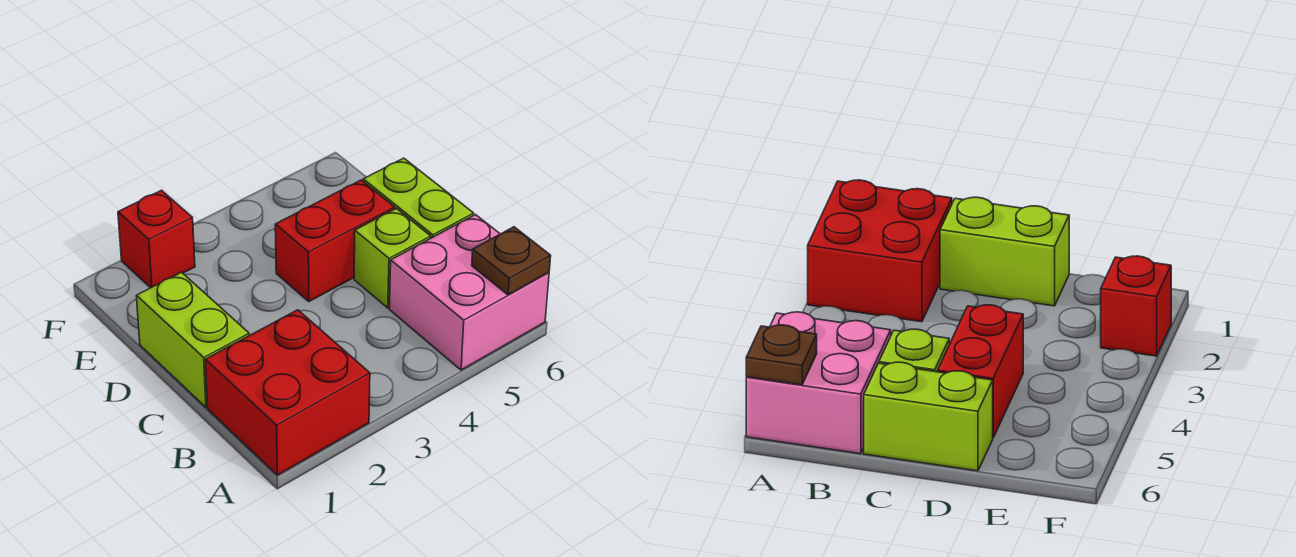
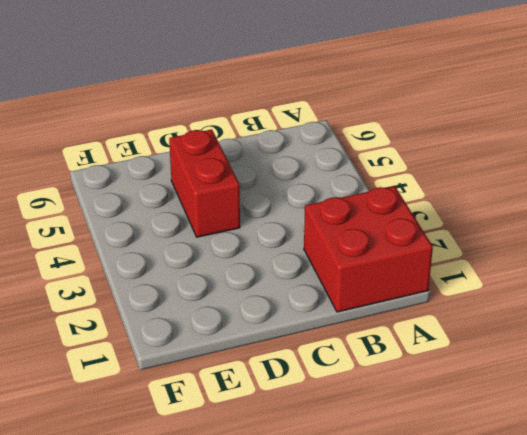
none -> pink 2x2 brick [389,215,549,370]
none -> lime 1x2 brick [137,272,249,407]

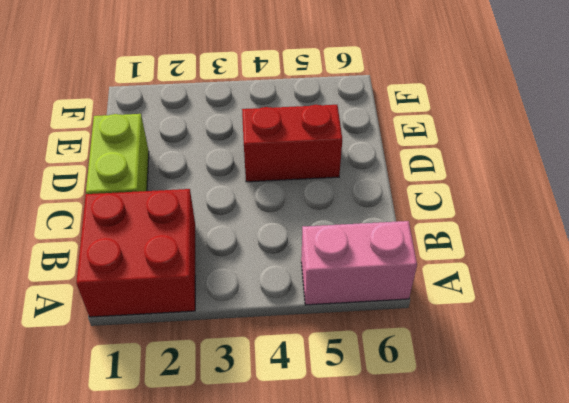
pink 1x2 brick [301,221,417,305] -> pink 2x2 brick [389,215,549,370]
none -> lime 1x1 brick [354,208,431,308]
none -> lime 1x2 brick [363,158,474,238]

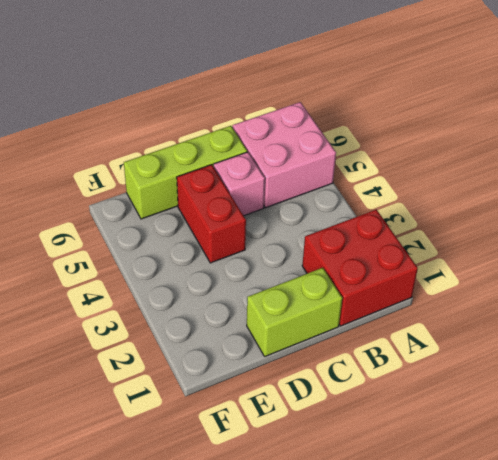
pink 1x1 brick [214,152,265,216] -> lime 1x1 brick [354,208,431,308]
lime 1x3 brick [124,126,247,219] -> lime 1x2 brick [363,158,474,238]
none -> red 1x1 brick [118,190,195,288]
none -> brown 1x1 plate [472,227,551,295]

